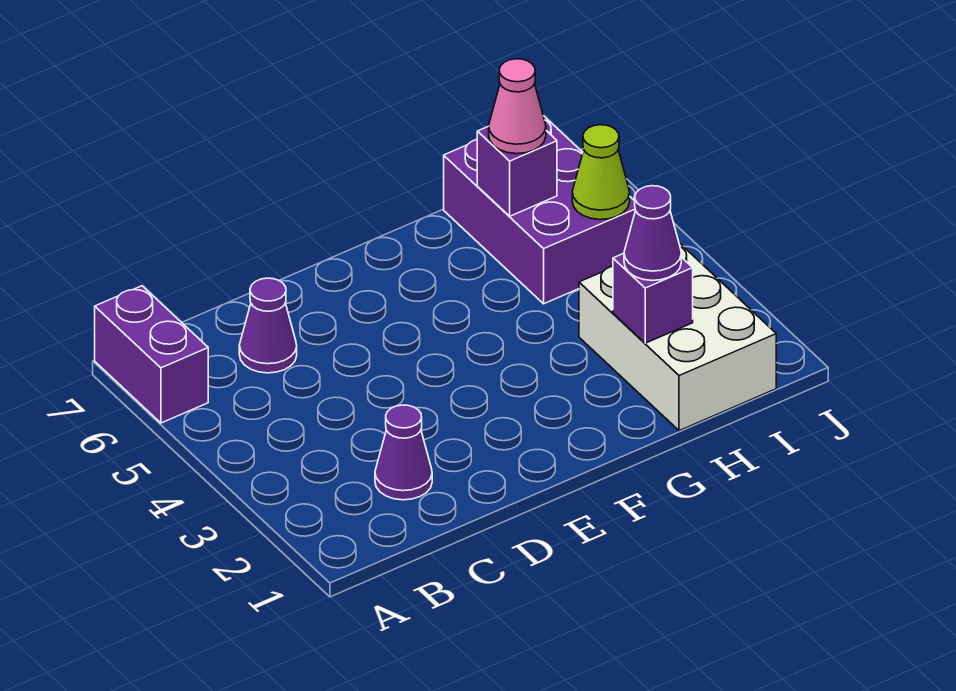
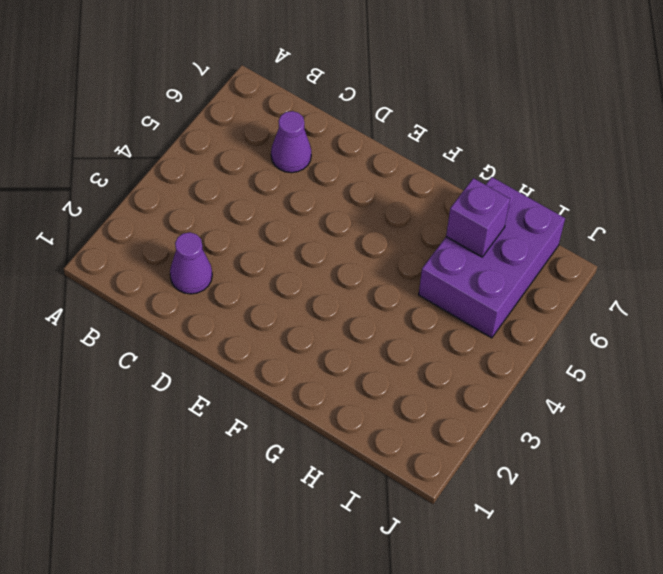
none -> purple 1x2 brick [95,286,208,423]
none -> white 2x3 brick [579,243,776,431]

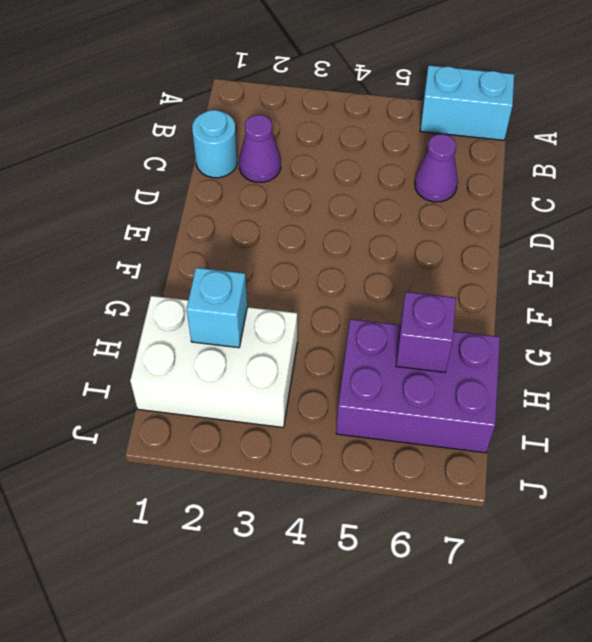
cyan 1x2 brick [420,65,514,140] -> purple 1x2 brick [95,286,208,423]
cyan 1x1 round brick [192,110,237,178] -> none
cyan 1x1 brick [186,268,247,348] -> purple 1x1 brick [613,253,693,343]
none -> lime 1x1 cone [572,125,630,220]
none -> purple 1x1 cone [624,186,681,280]

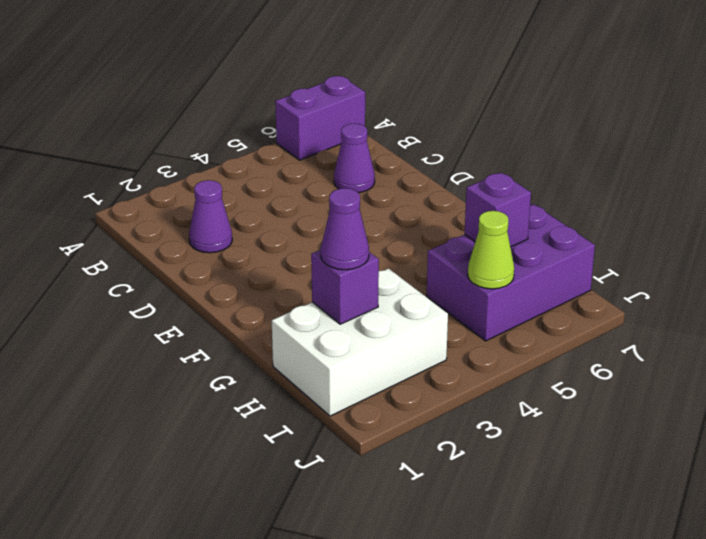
none -> pink 1x1 cone [489,59,546,154]

